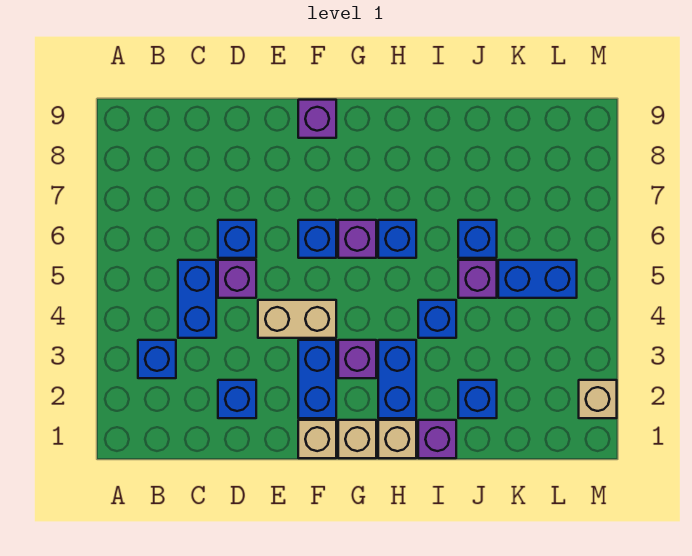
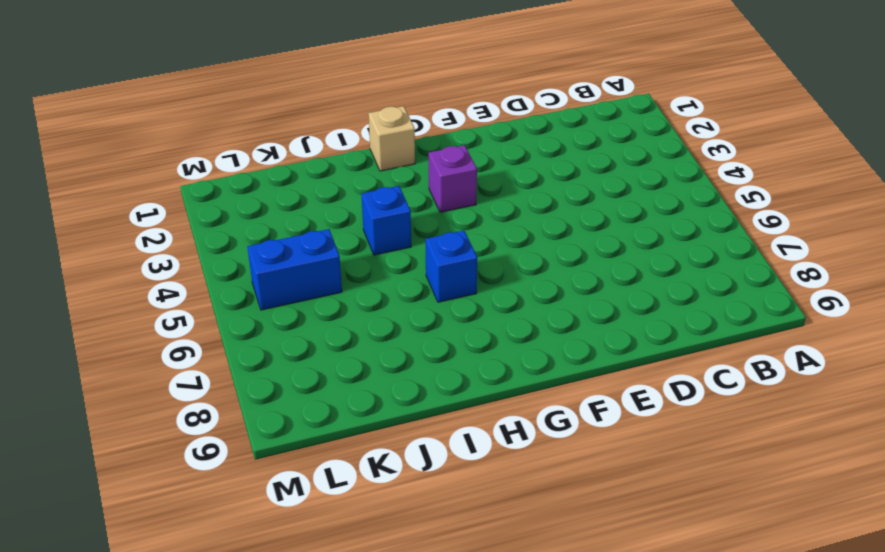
none -> blue 1x1 brick [138,340,176,378]
none -> blue 1x2 brick [178,260,216,338]
none -> blue 1x1 brick [218,380,256,418]

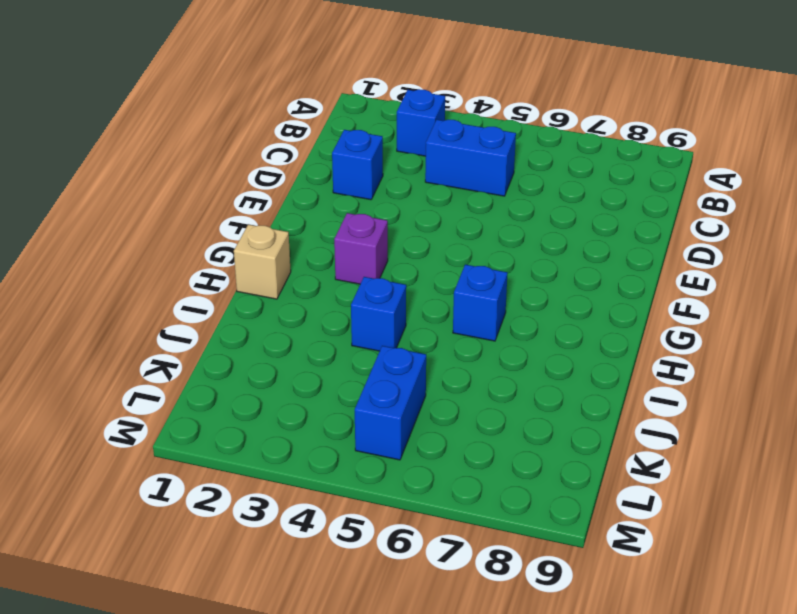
none -> purple 1x1 brick [218,260,256,298]
none -> blue 1x1 brick [218,220,256,258]
none -> tan 1x2 brick [258,300,336,338]

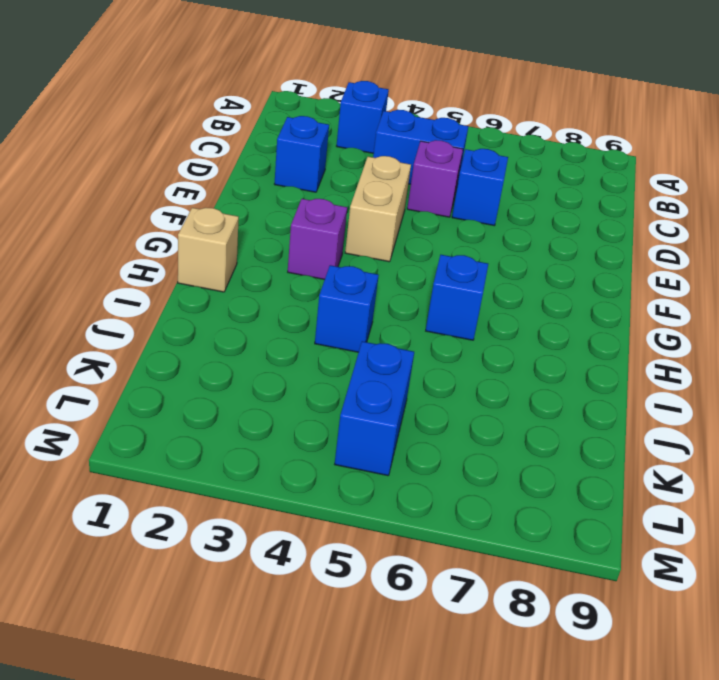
none -> tan 1x1 brick [298,420,336,458]
none -> blue 1x2 brick [298,340,336,418]
none -> blue 1x1 brick [298,220,336,258]

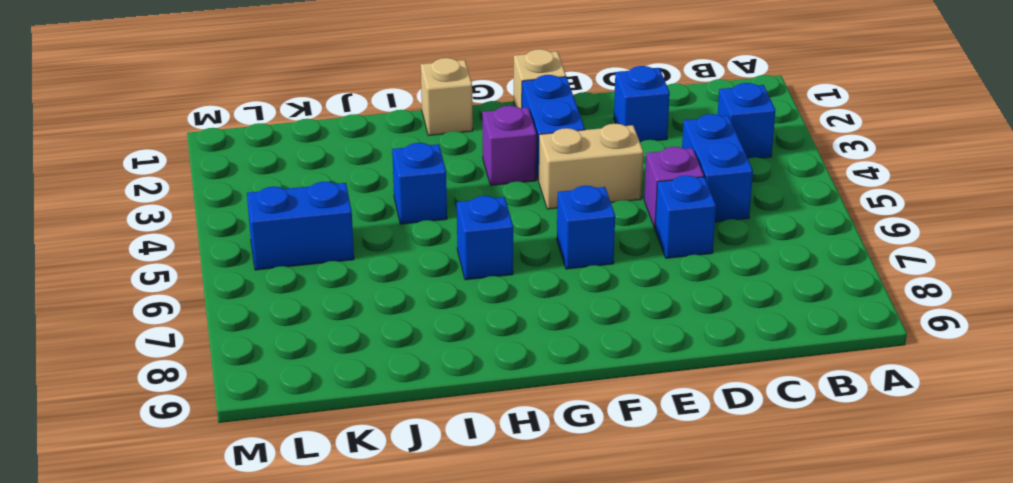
none -> purple 1x1 brick [298,100,336,138]
none -> tan 1x1 brick [338,420,376,458]
none -> purple 1x1 brick [338,220,376,258]

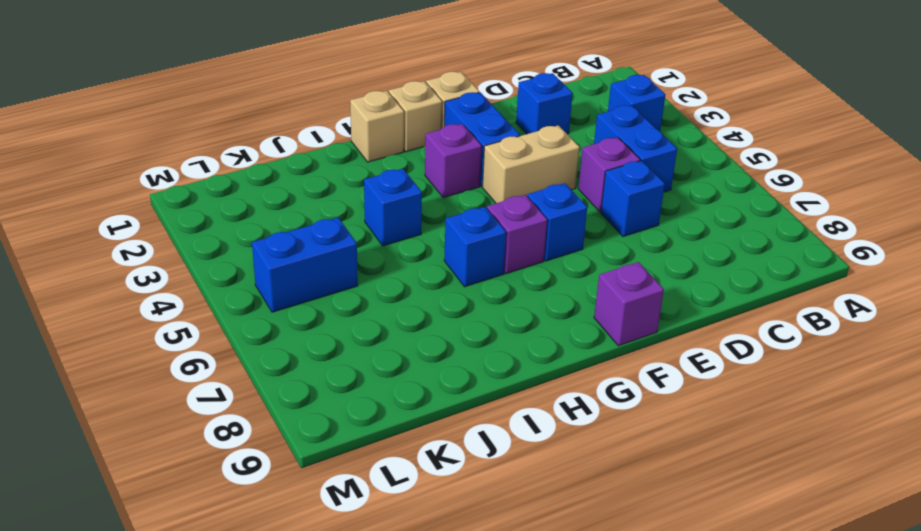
none -> blue 1x2 brick [378,340,416,418]
none -> purple 1x1 brick [418,420,456,458]
none -> blue 1x1 brick [458,380,497,418]

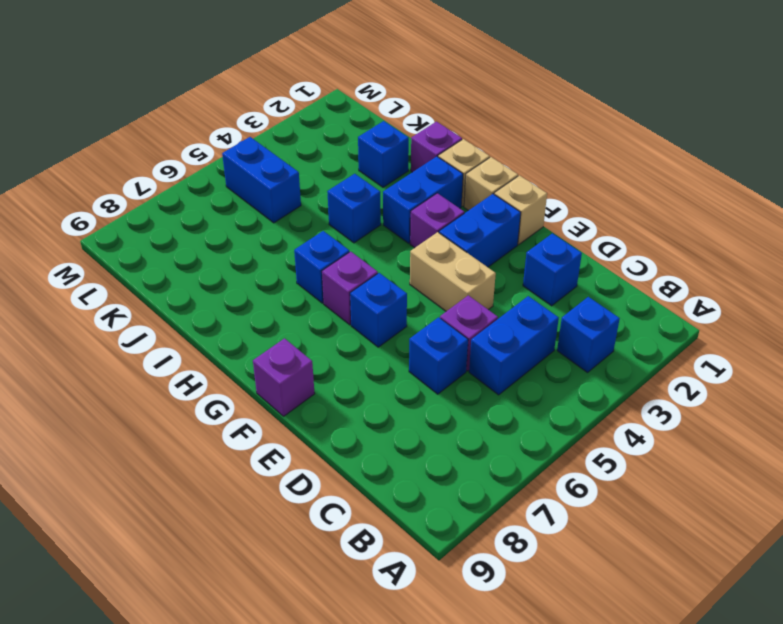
none -> purple 1x1 brick [458,260,497,298]
none -> blue 1x1 brick [458,220,497,258]
none -> tan 1x1 brick [579,380,617,418]

